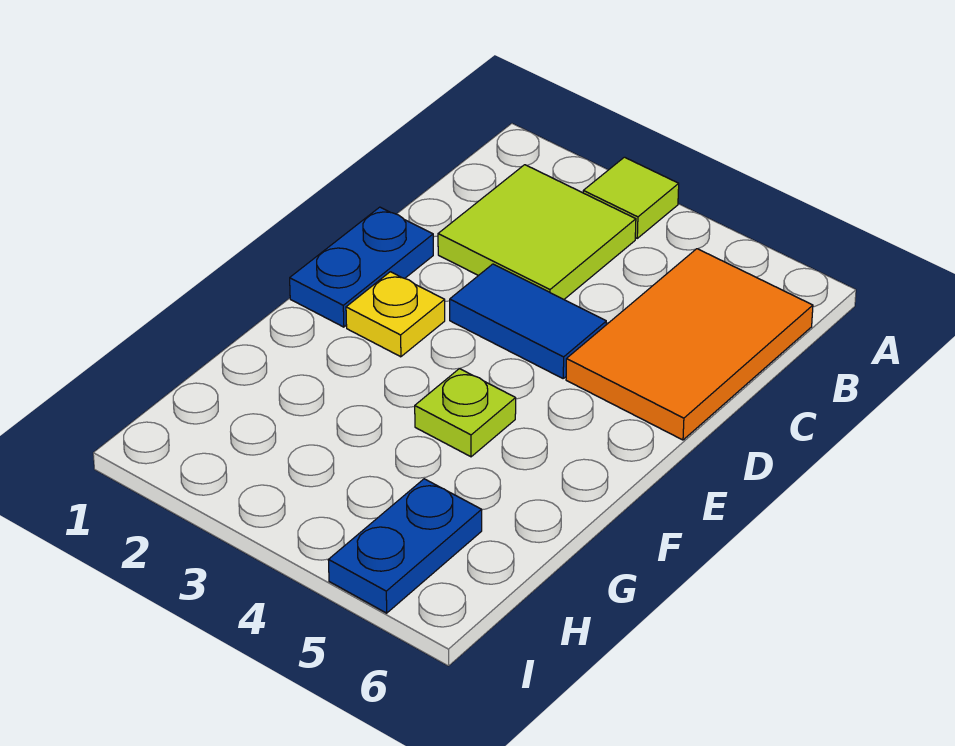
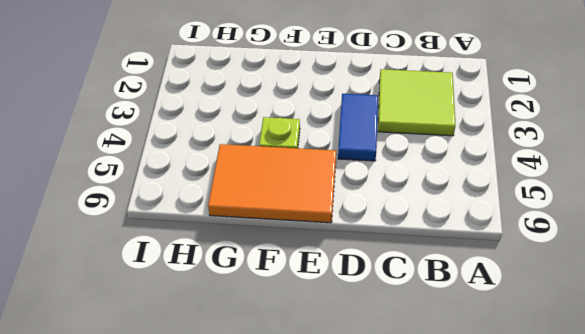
orange 2x3 tile [208,144,336,223] -> orange 2x3 tile moved to [566,249,813,440]
none -> lime 1x1 tile [583,157,679,238]
none -> blue 1x2 plate [290,207,433,327]

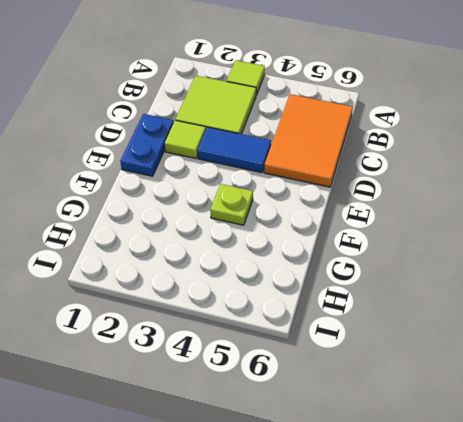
lime 1x1 tile [165,120,206,158] -> none
none -> yellow 1x1 plate [346,272,445,357]
none -> blue 1x2 plate [328,479,482,613]

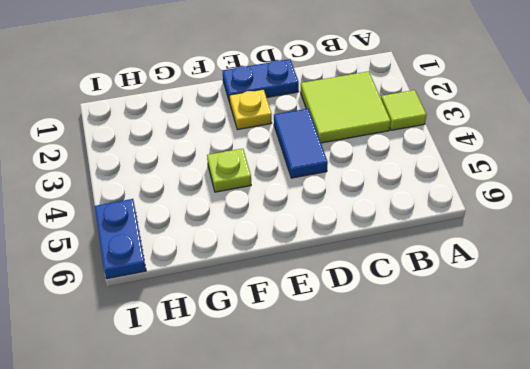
blue 1x2 plate [95,199,146,279] -> blue 1x2 plate turned to [328,479,482,613]
none -> orange 2x3 tile [566,249,813,440]

